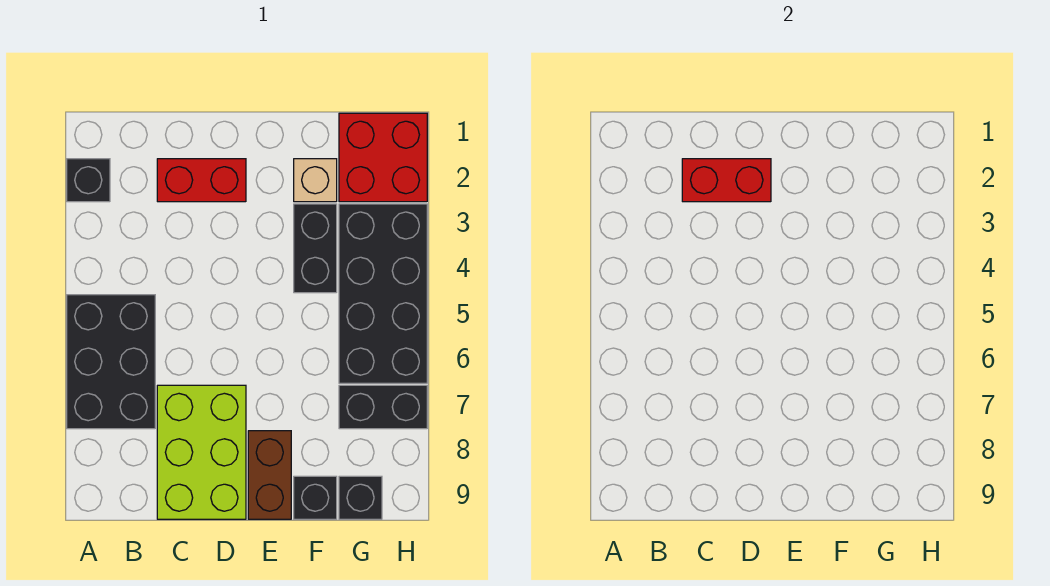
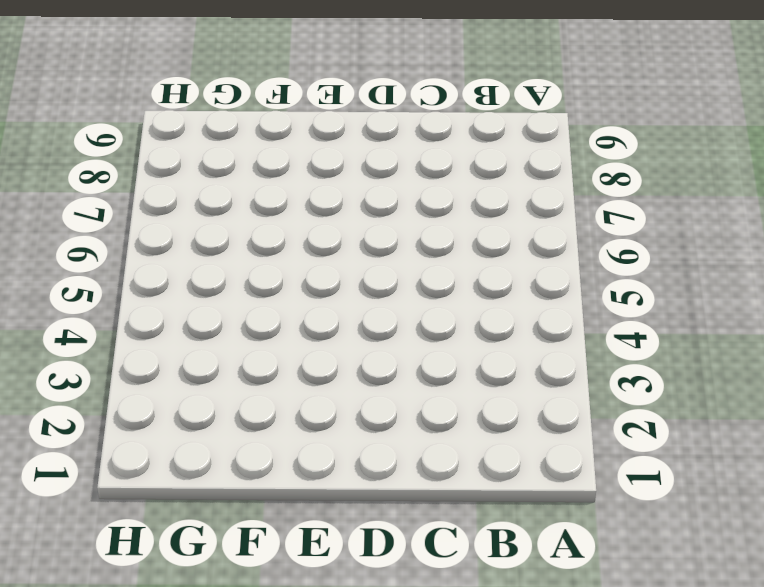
none -> black 1x1 brick [67,159,110,202]
none -> black 2x3 brick [67,295,155,429]
none -> red 1x2 brick [157,159,246,202]

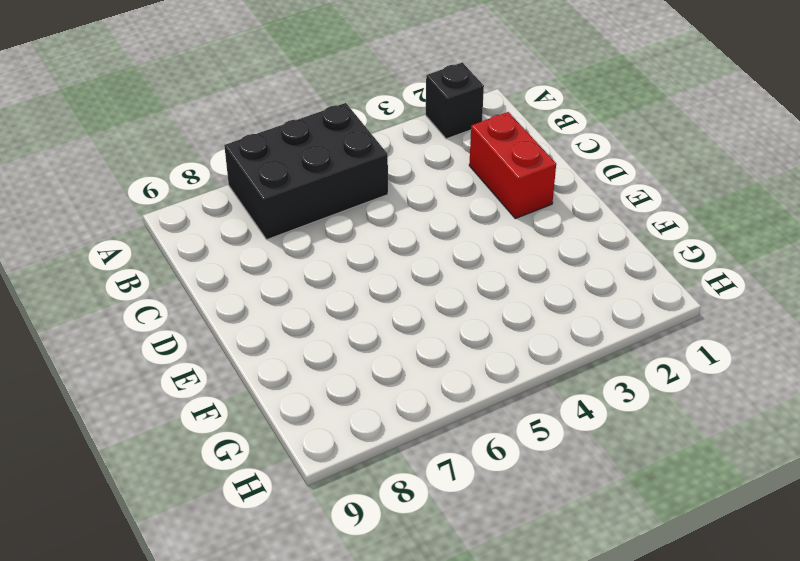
none -> lime 2x3 brick [157,385,246,519]
none -> brown 1x2 brick [248,431,291,519]
none -> tan 1x1 brick [294,159,337,202]

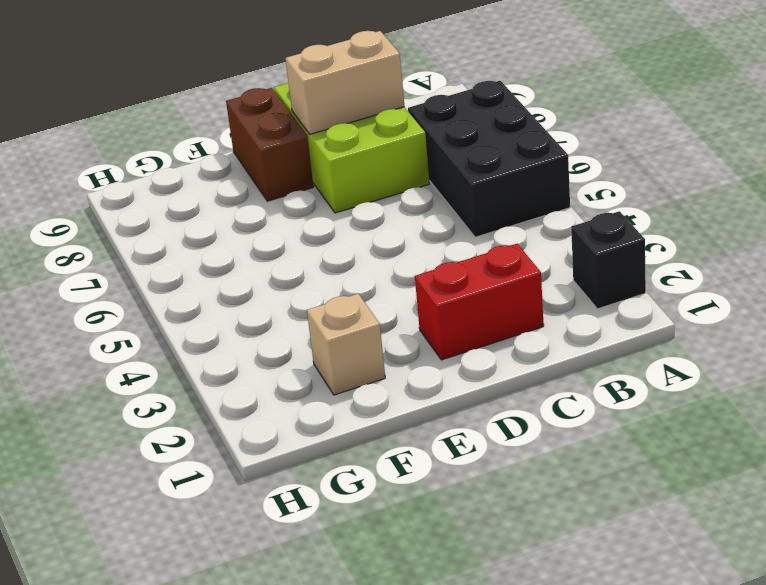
tan 1x2 brick [285,31,404,134] -> none
none -> black 1x2 brick [294,204,337,293]
none -> black 1x1 brick [294,476,337,519]
none -> red 2x2 brick [339,113,427,202]

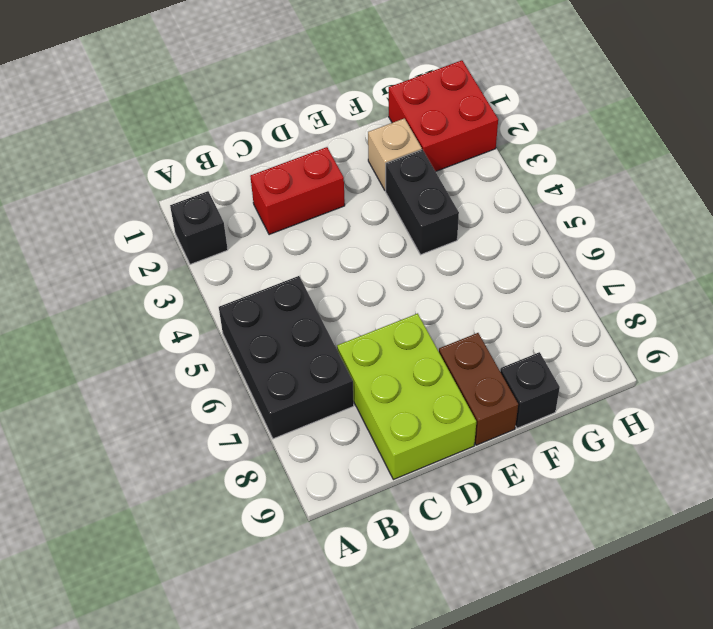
none -> black 2x4 brick [339,204,427,383]
none -> black 1x2 brick [339,385,427,429]
none -> black 1x1 brick [339,476,382,519]

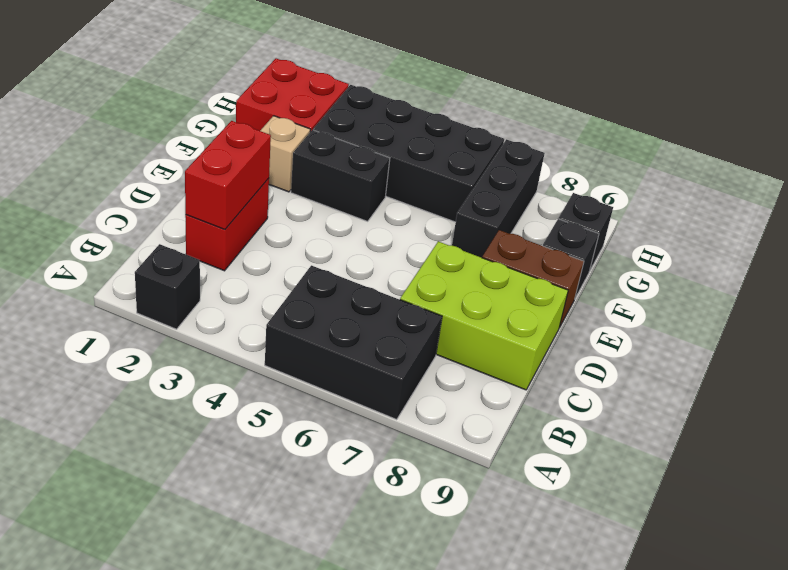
black 1x3 brick [452,139,545,258] -> black 1x2 brick [339,385,427,429]

